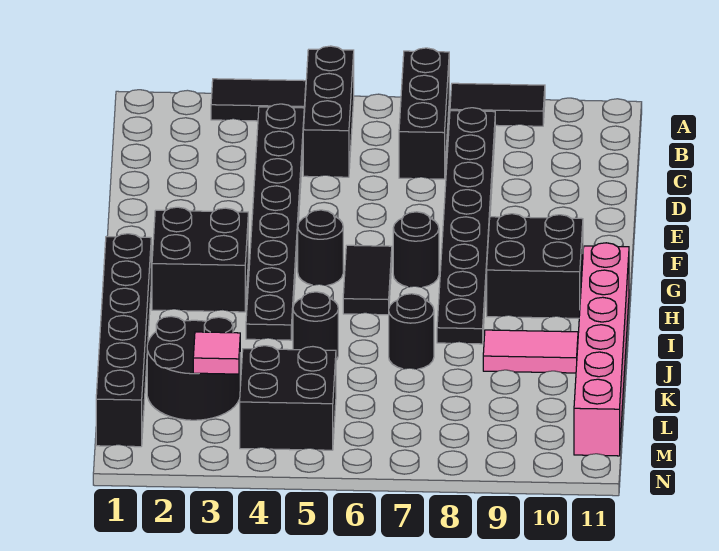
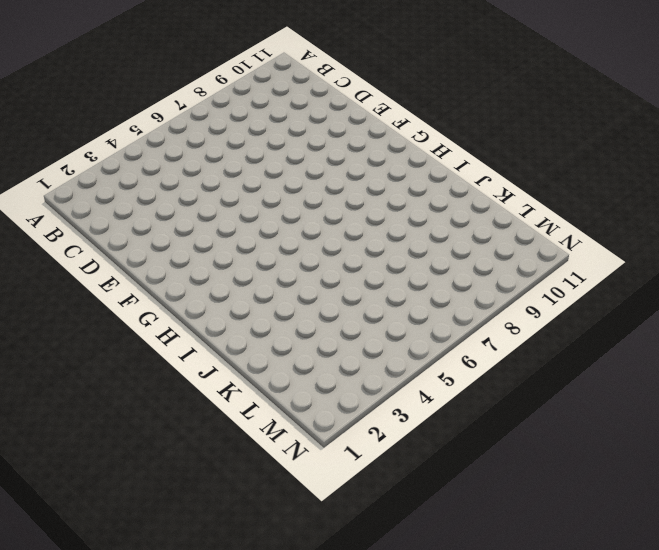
none -> black 1x2 tile [211,79,306,121]
none -> black 1x3 brick [303,46,354,177]
none -> black 1x3 brick [399,48,449,179]

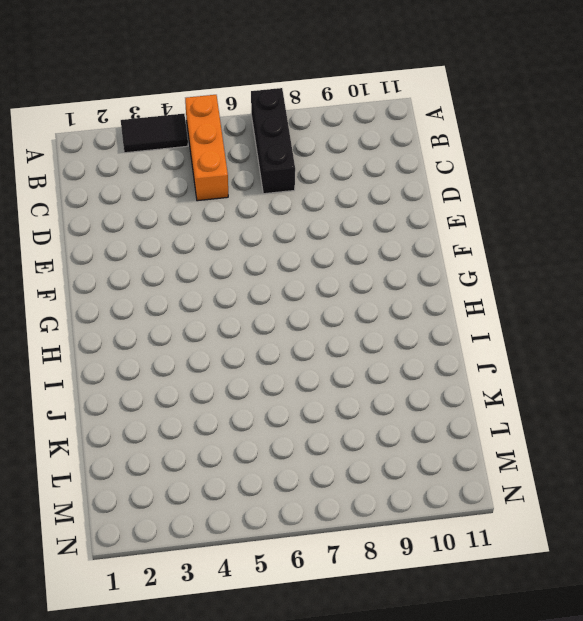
orange 1x3 brick [185,95,228,201] -> black 1x3 brick [303,46,354,177]
none -> black 1x2 tile [450,83,545,126]
none -> black 1x8 plate [246,104,304,340]
none -> black 1x8 plate [437,108,495,344]

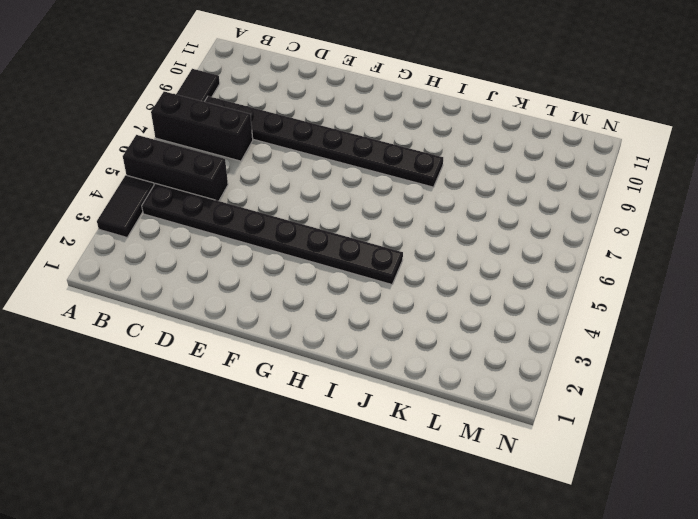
none -> black 2x2 brick [152,207,248,312]
none -> black 1x1 round brick [298,210,343,286]
none -> black 1x2 tile [343,245,392,315]

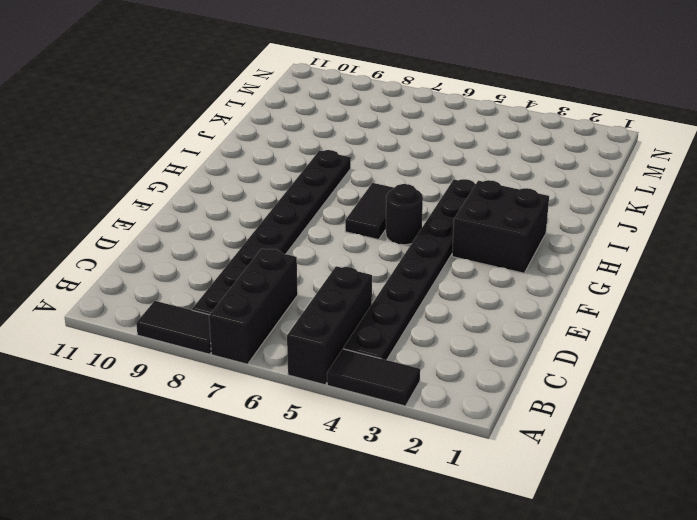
none -> black 1x1 round brick [393,212,439,287]
none -> black 2x2 brick [487,214,583,318]
none -> black 1x6 brick [96,234,151,447]

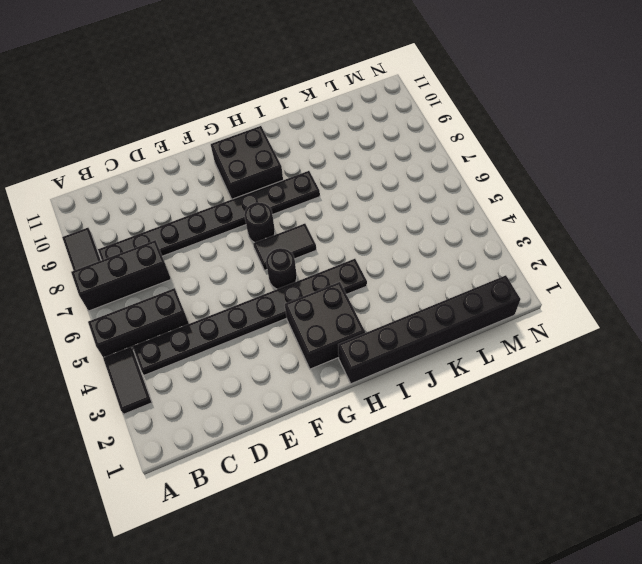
none -> pink 1x6 brick [574,243,629,456]
none -> black 1x1 round brick [293,292,338,360]
none -> black 1x1 round brick [389,294,434,369]

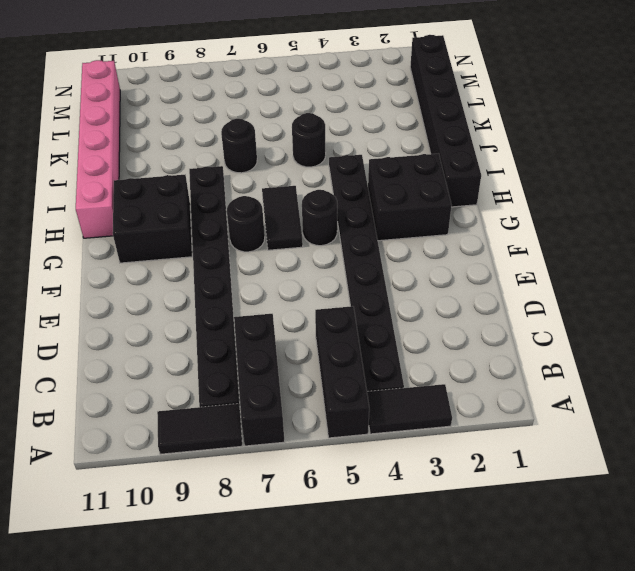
none -> pink 1x2 tile [483,330,578,373]
none -> black 2x2 round brick [147,316,240,420]
none -> black 2x2 brick [240,346,336,450]

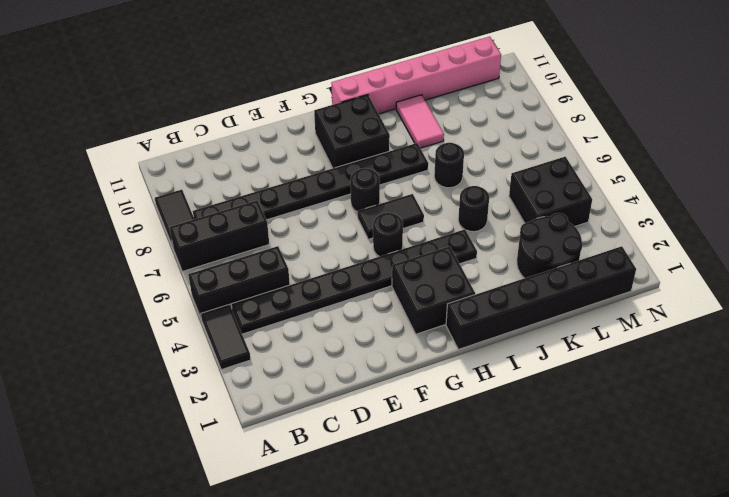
none -> pink 1x1 tile [193,332,240,374]

